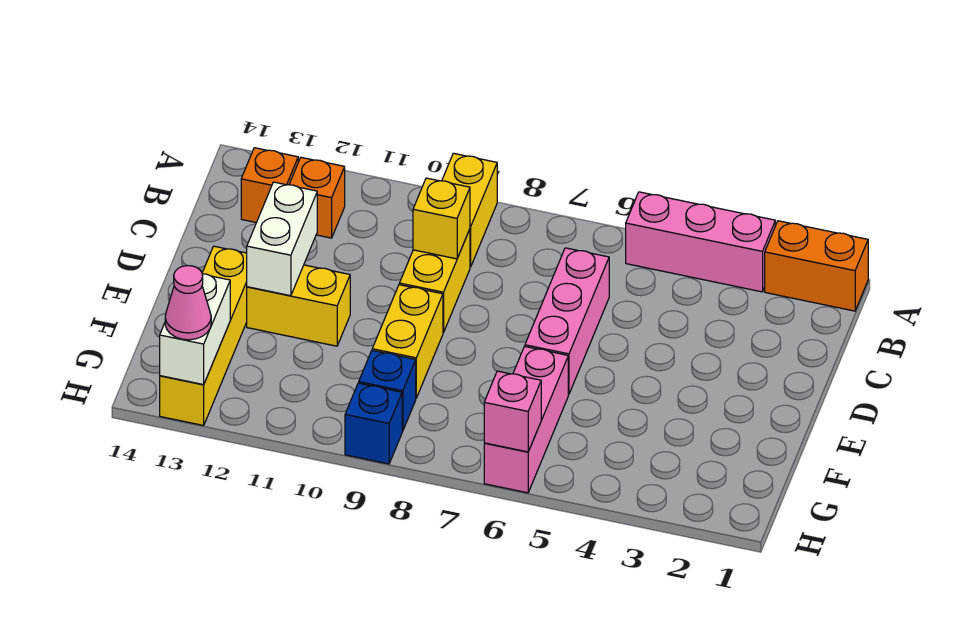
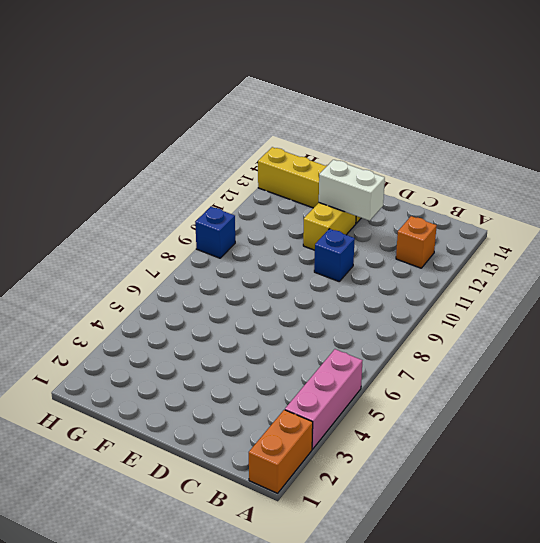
blue 1x1 brick [314,229,355,281] -> blue 1x1 brick moved to [359,350,416,431]
none -> yellow 1x2 brick [442,153,497,267]
none -> orange 1x1 brick [241,148,298,223]
none -> pink 1x3 brick [525,248,609,394]

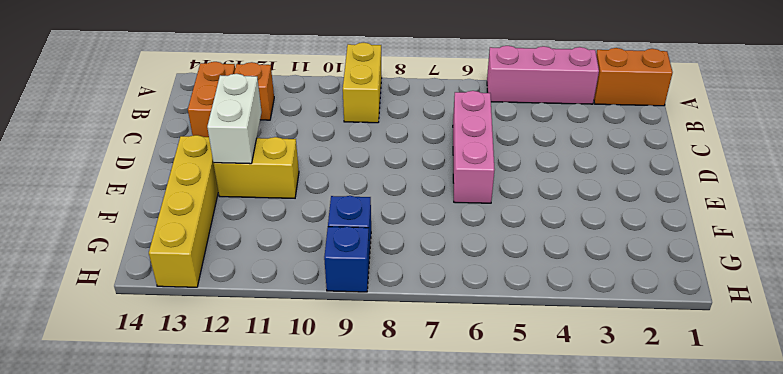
orange 1x2 brick [188,62,235,137] -> orange 1x1 brick [241,148,298,223]
none -> yellow 1x2 brick [399,229,470,333]
none -> yellow 1x2 brick [372,285,443,398]
none -> pink 1x3 brick [484,346,568,493]

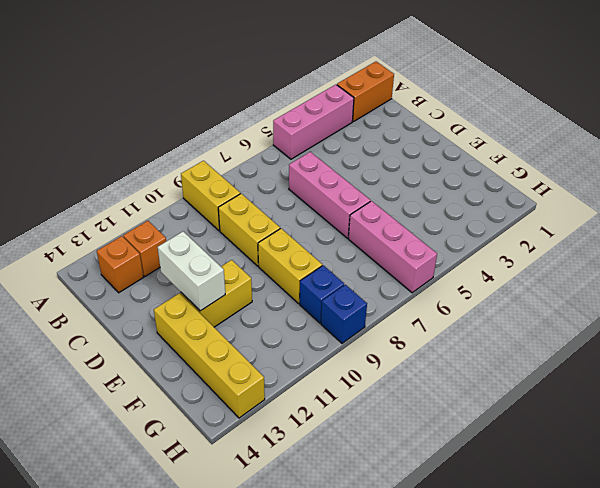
none -> yellow 1x1 brick [413,178,470,259]
none -> white 1x2 brick [160,274,230,385]
none -> pink 1x1 brick [484,371,541,452]

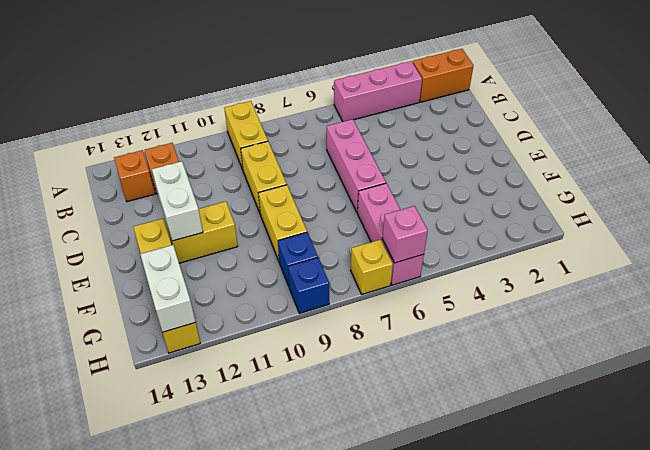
yellow 1x1 brick [351,239,393,294] -> yellow 1x1 brick moved to [413,178,470,259]
none -> pink 1x1 cone [165,266,211,340]

